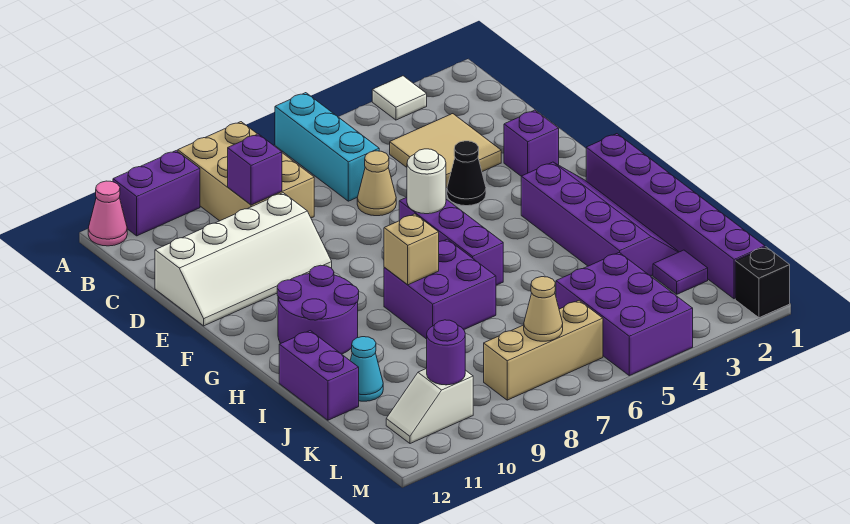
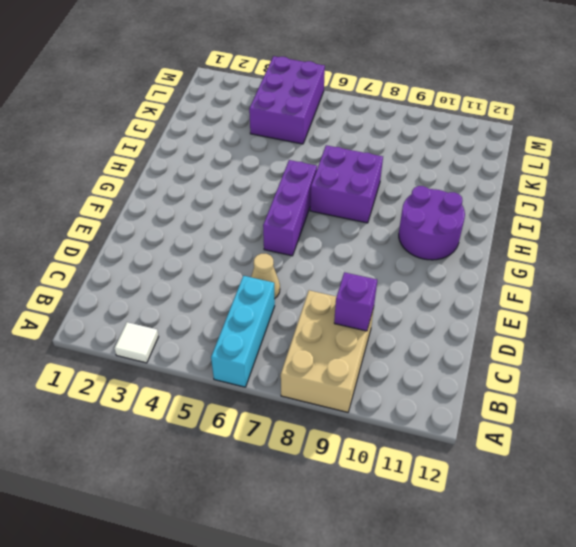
none -> purple 1x2 brick [113,151,200,236]
none -> pink 1x1 cone [88,181,127,246]
none -> tan 2x2 tile [390,114,501,188]

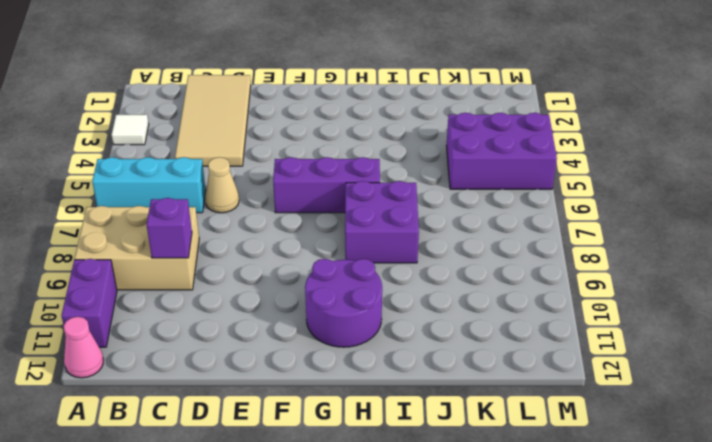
tan 2x4 tile [175,75,251,166] -> tan 2x2 tile [390,114,501,188]
none -> white 2x4 slope [155,193,332,326]
none -> purple 1x1 brick [504,110,559,176]
none -> black 1x1 cone [447,141,486,206]

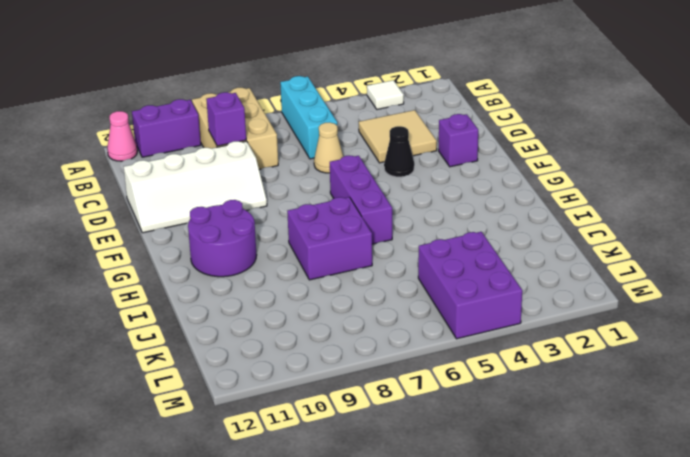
none -> purple 1x6 brick [586,134,765,299]
none -> purple 2x4 slope [521,162,679,276]
none -> purple 1x2 brick [279,331,359,420]

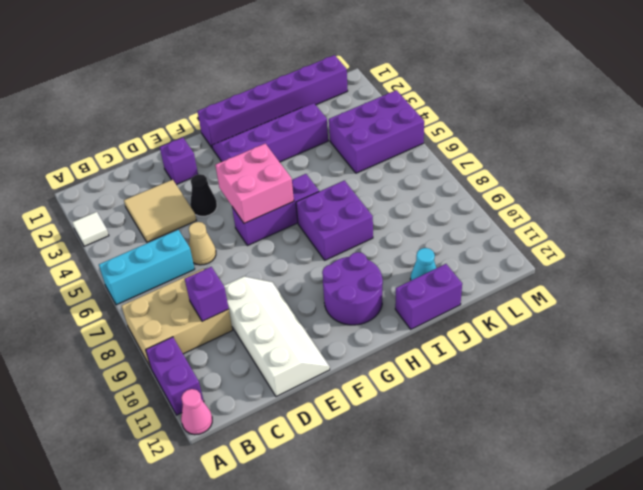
pink 2x2 brick [215,144,294,223] -> white 1x1 round brick [407,149,446,214]
none -> purple 1x1 tile [653,250,708,294]
none -> tan 1x3 brick [484,300,603,400]
none -> white 1x2 slope [386,368,473,444]

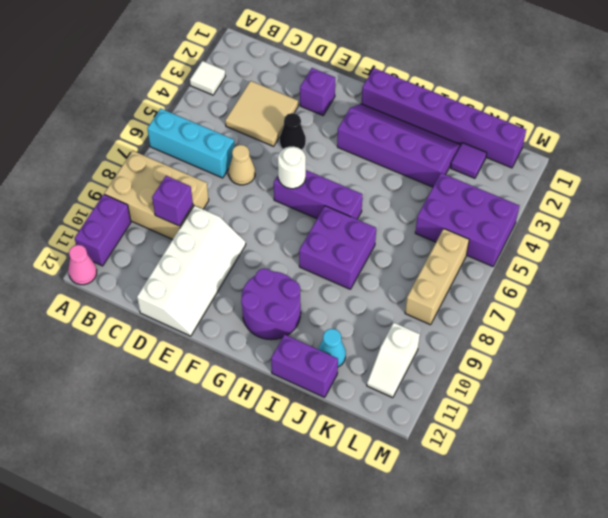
none -> black 1x1 brick [735,247,790,318]
none -> tan 1x1 brick [384,214,439,285]
none -> tan 1x1 cone [524,277,563,341]

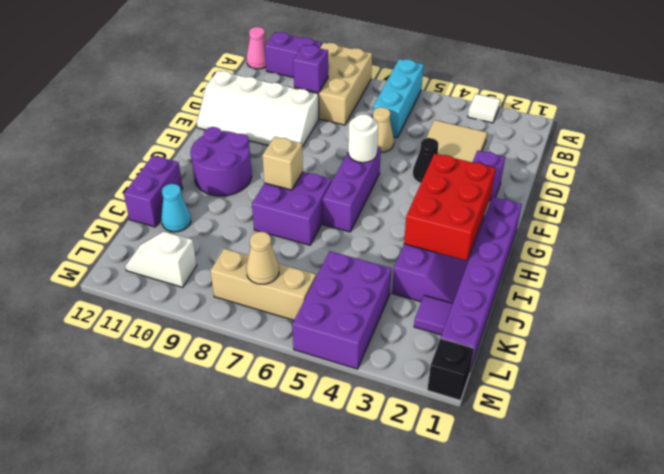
red 2x3 brick [404,153,496,261] -> none
none -> purple 1x1 round brick [427,320,465,385]

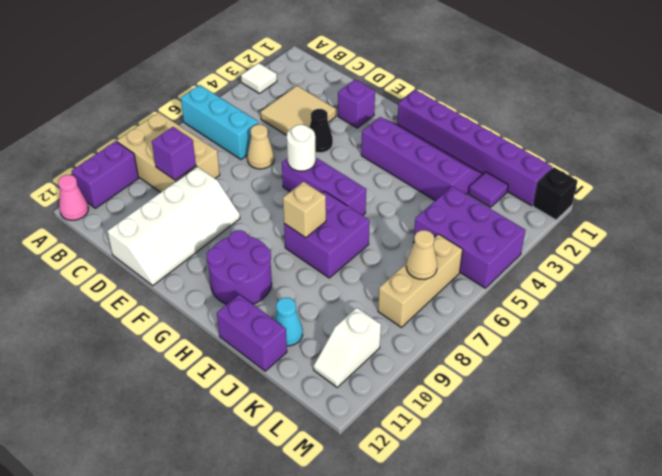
none -> purple 1x1 round brick [427,320,465,385]

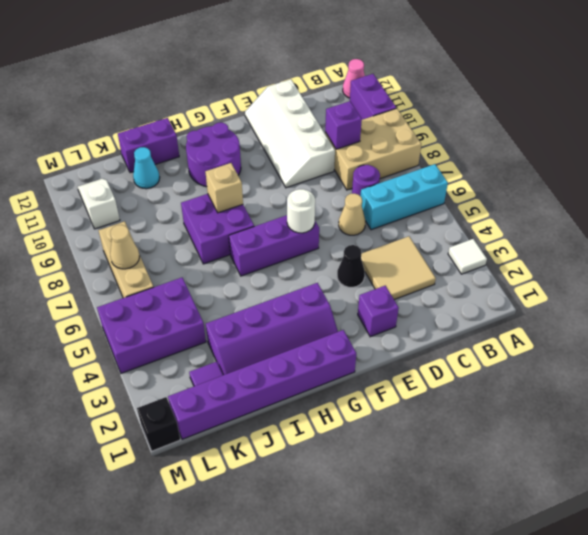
purple 1x1 round brick [352,165,380,196] -> purple 1x1 round brick moved to [427,320,465,385]

